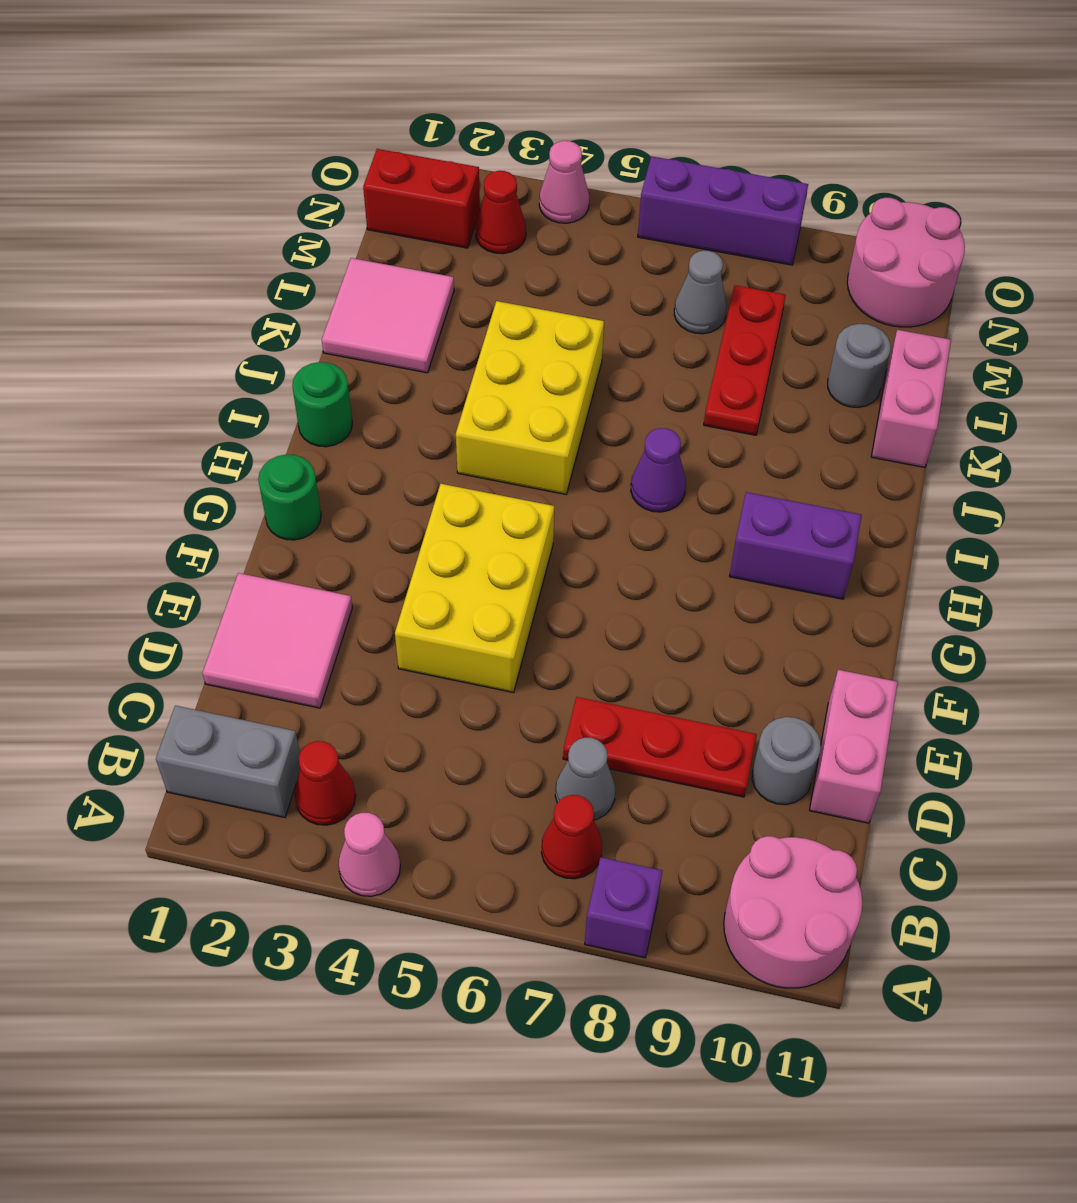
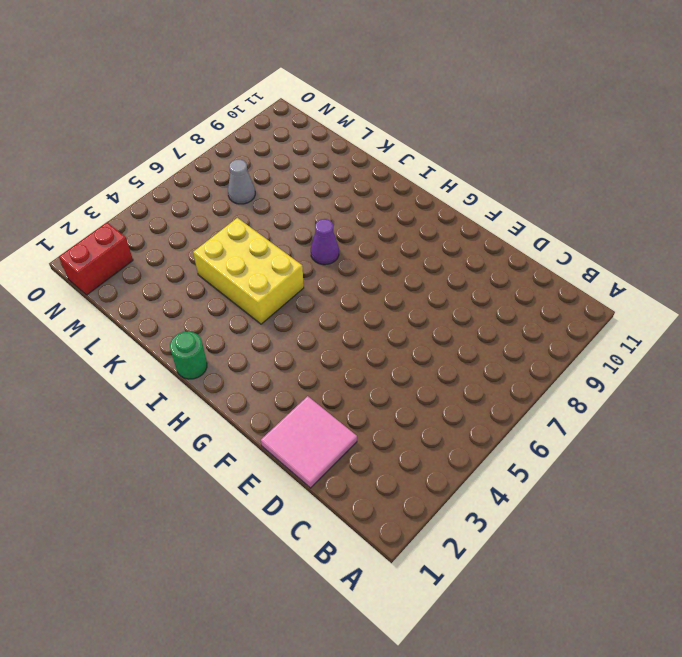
none -> pink 1x1 cone [338,813,400,896]
none -> purple 1x1 brick [585,857,662,958]
none -> pink 2x2 round brick [724,836,862,988]

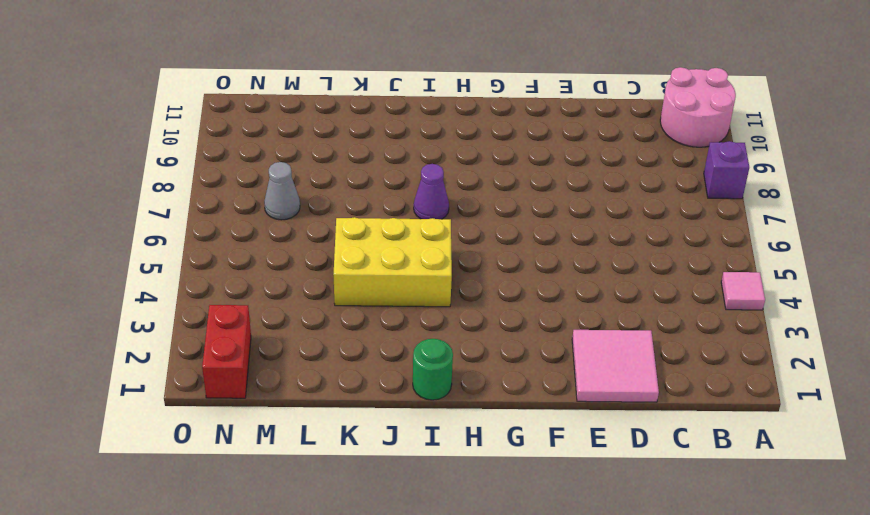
pink 1x1 tile [721,272,765,310] -> pink 1x1 cone [338,813,400,896]
none -> grey 1x2 brick [156,706,300,817]
none -> red 1x1 cone [294,741,356,825]
none -> red 1x1 cone [541,795,602,879]

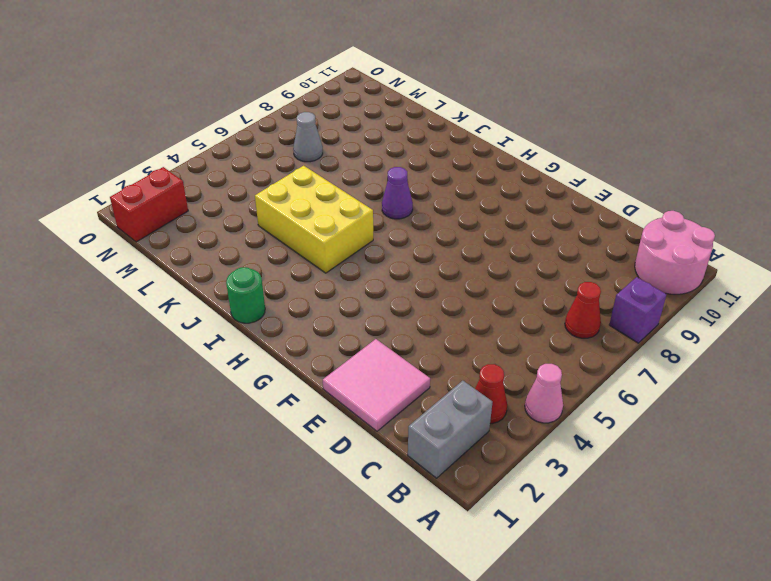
none -> grey 1x1 cone [555,737,615,820]
none -> red 1x3 plate [563,697,757,797]
none -> grey 1x1 round brick [752,717,821,805]

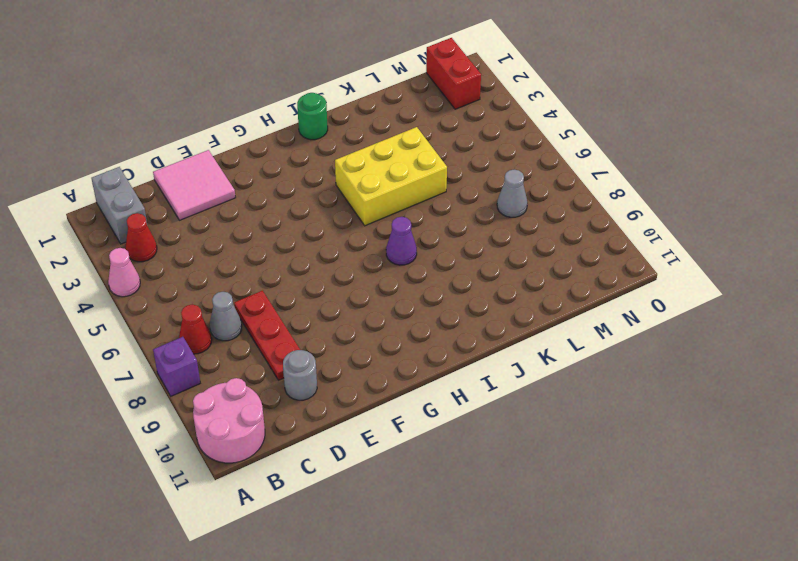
none -> pink 1x2 brick [809,670,898,823]
none -> yellow 2x3 brick [395,484,554,692]
none -> green 1x1 round brick [258,454,321,540]

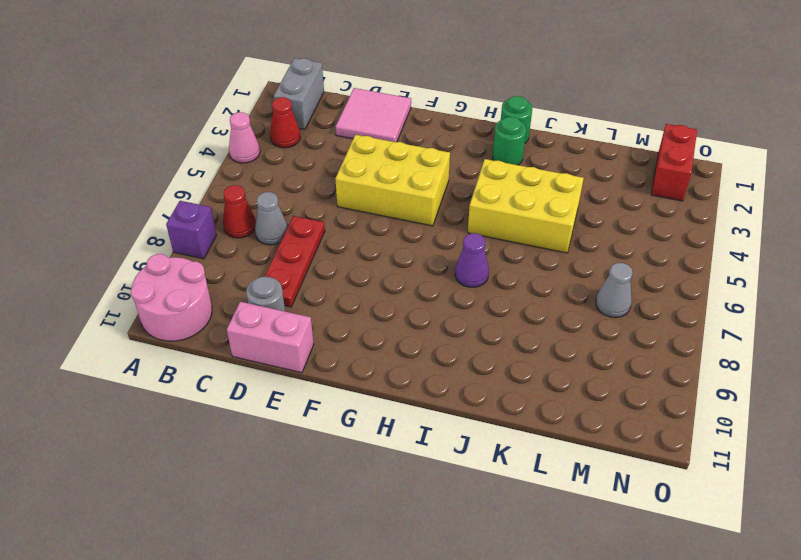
green 1x1 round brick [492,117,526,165] -> green 1x1 round brick moved to [258,454,321,540]
none -> purple 1x2 brick [729,492,862,599]
none -> pink 2x2 tile [322,258,454,373]
none -> red 1x3 plate [704,285,786,435]

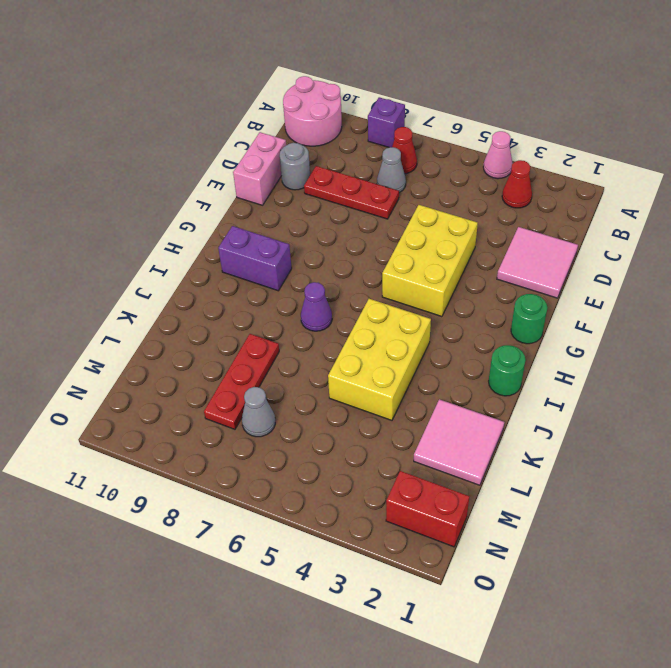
none -> grey 1x2 brick [156,706,300,817]
none -> pink 1x2 brick [871,330,951,467]
none -> grey 1x1 round brick [828,324,891,407]

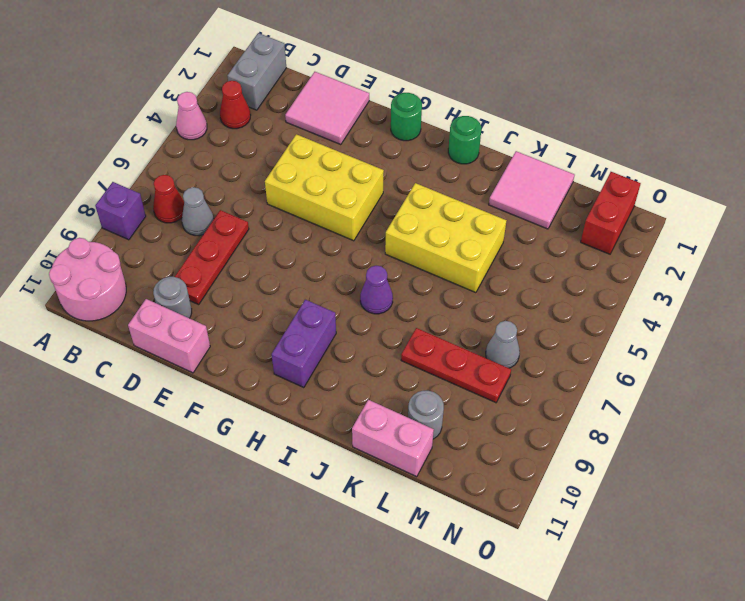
none -> red 1x1 cone [475,171,526,254]
none -> pink 2x2 round brick [847,198,965,327]
none -> pink 1x1 cone [539,141,589,223]

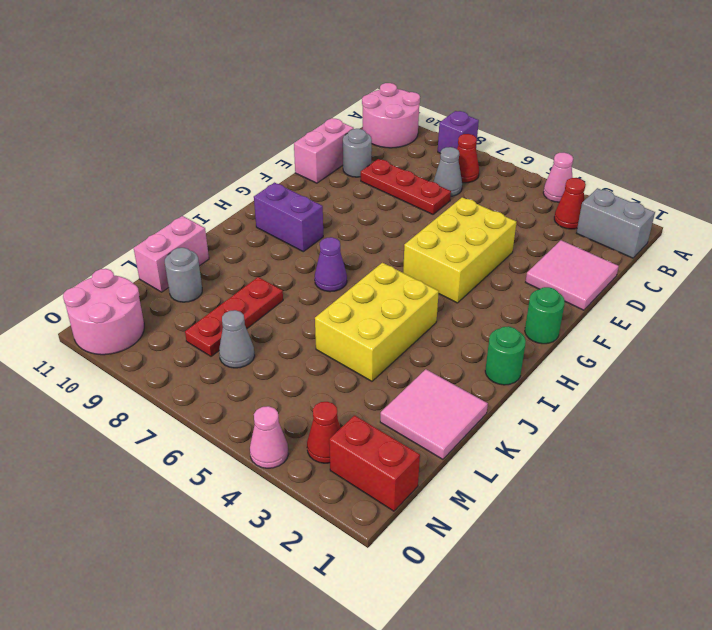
none -> purple 1x3 brick [638,156,808,265]

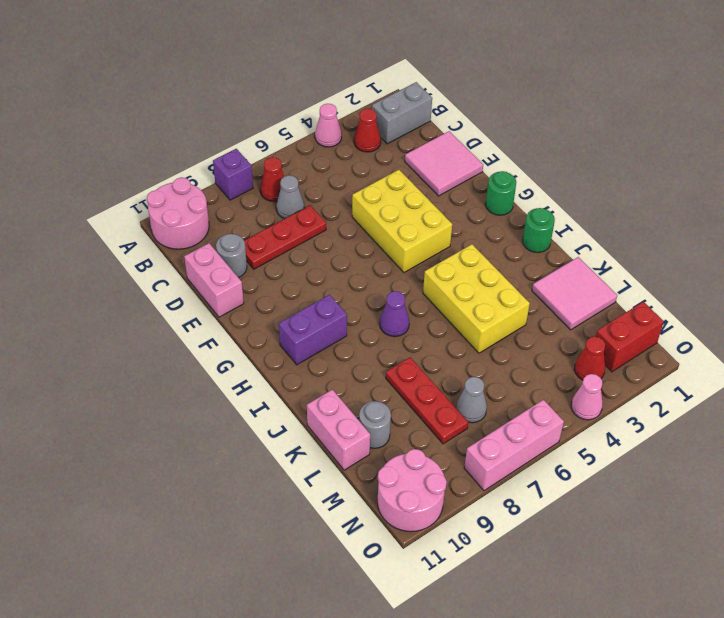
pink 1x3 brick [464,400,564,491] -> purple 1x3 brick [638,156,808,265]

